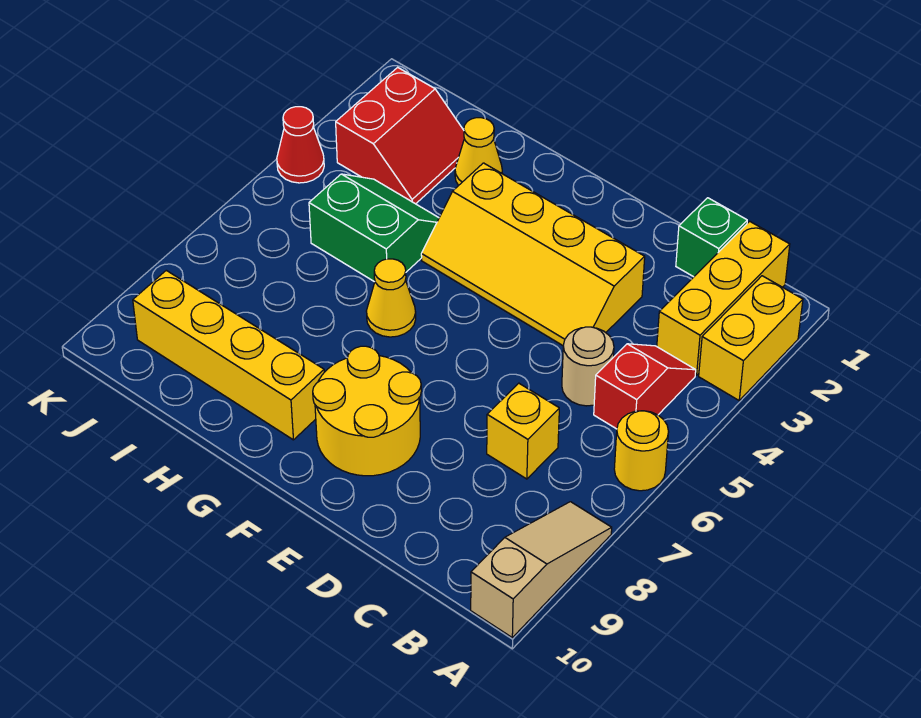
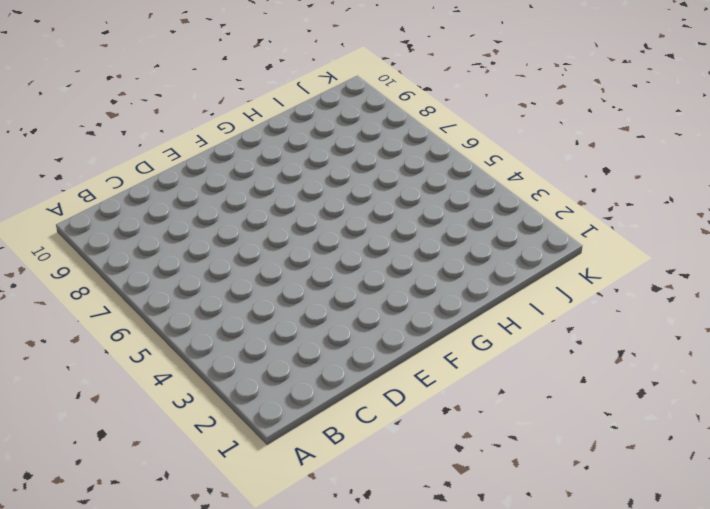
none -> yellow 1x2 brick [699,276,803,400]
none -> yellow 1x1 round brick [614,411,669,491]
none -> tan 1x3 slope [471,502,612,637]

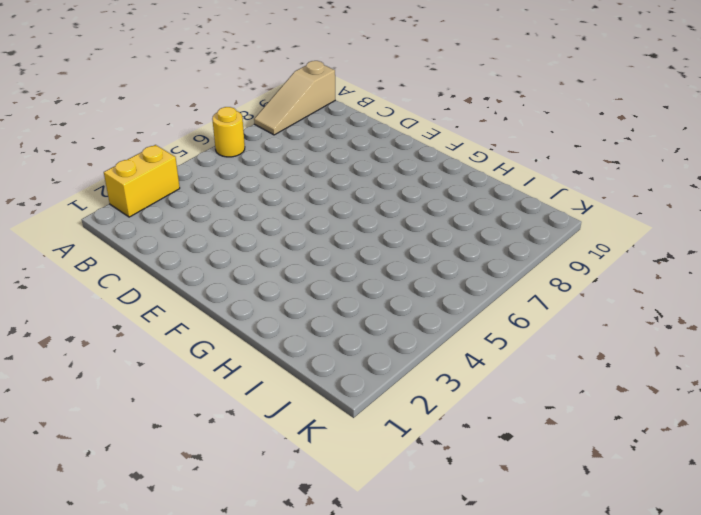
none -> yellow 1x3 brick [657,221,790,375]
none -> red 1x2 slope [594,344,696,429]
none -> green 1x1 brick [676,198,747,277]

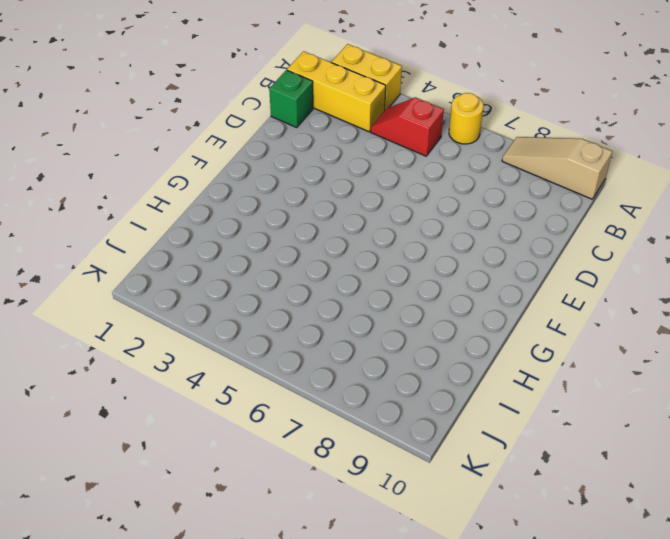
none -> tan 1x1 round brick [562,327,614,406]
none -> yellow 1x1 brick [487,383,559,479]
none -> yellow 2x4 slope [421,163,645,345]

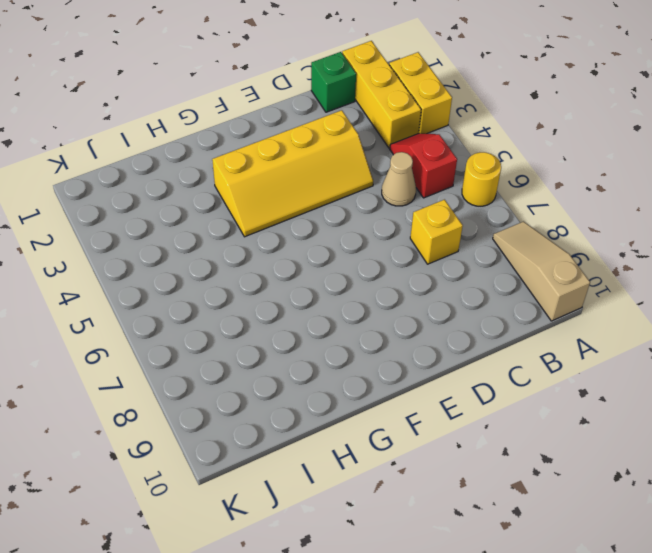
tan 1x1 cone [382,152,416,206] -> tan 1x1 round brick [562,327,614,406]
none -> yellow 2x2 round brick [313,346,421,476]
none -> yellow 1x1 cone [366,259,416,337]
none -> yellow 1x4 brick [133,270,324,440]

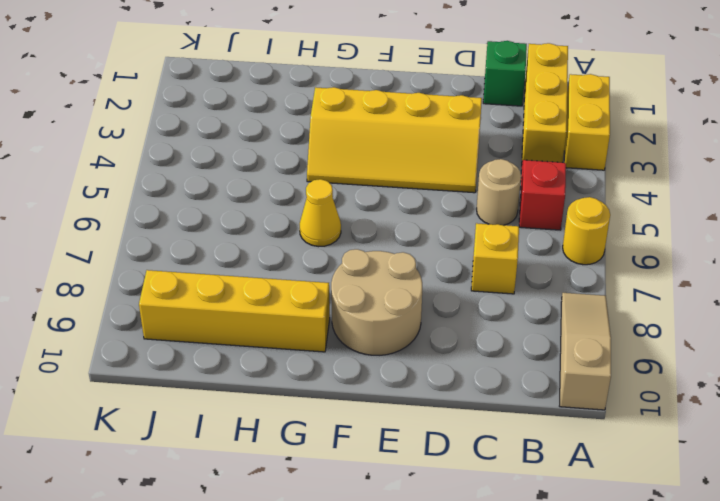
tan 2x2 round brick [331,249,422,355] -> yellow 2x2 round brick [313,346,421,476]
none -> yellow 1x1 cone [455,118,502,186]
none -> green 2x2 slope [309,174,439,282]
none -> red 2x2 slope [336,67,464,204]

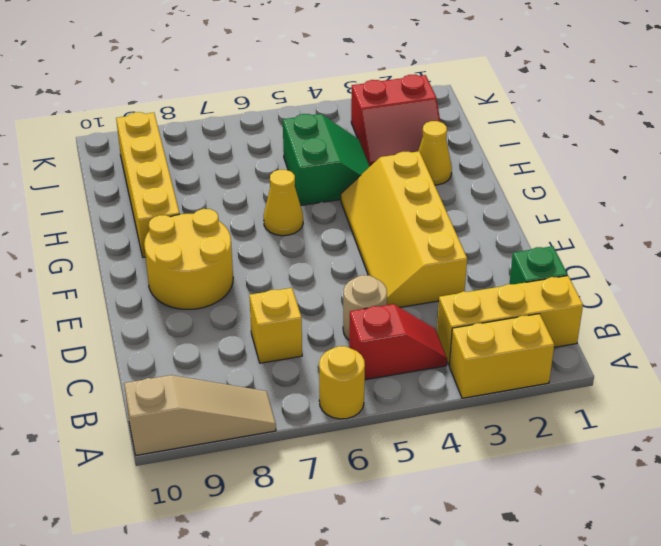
none -> red 1x1 cone [277,107,324,183]

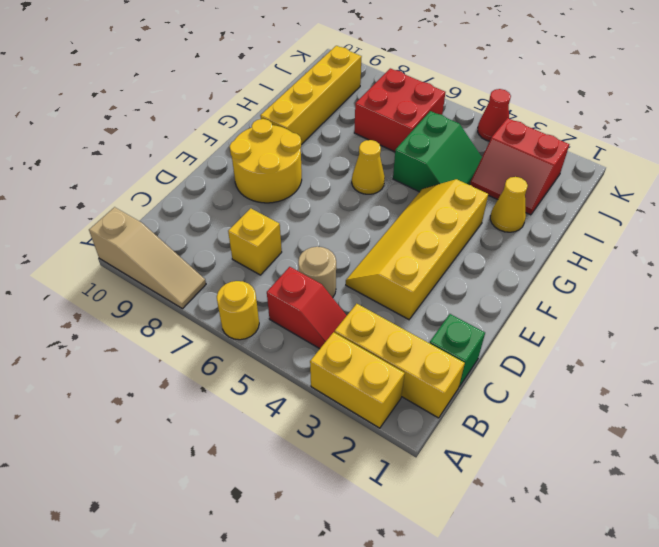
red 2x2 brick [354,68,446,152] -> none

